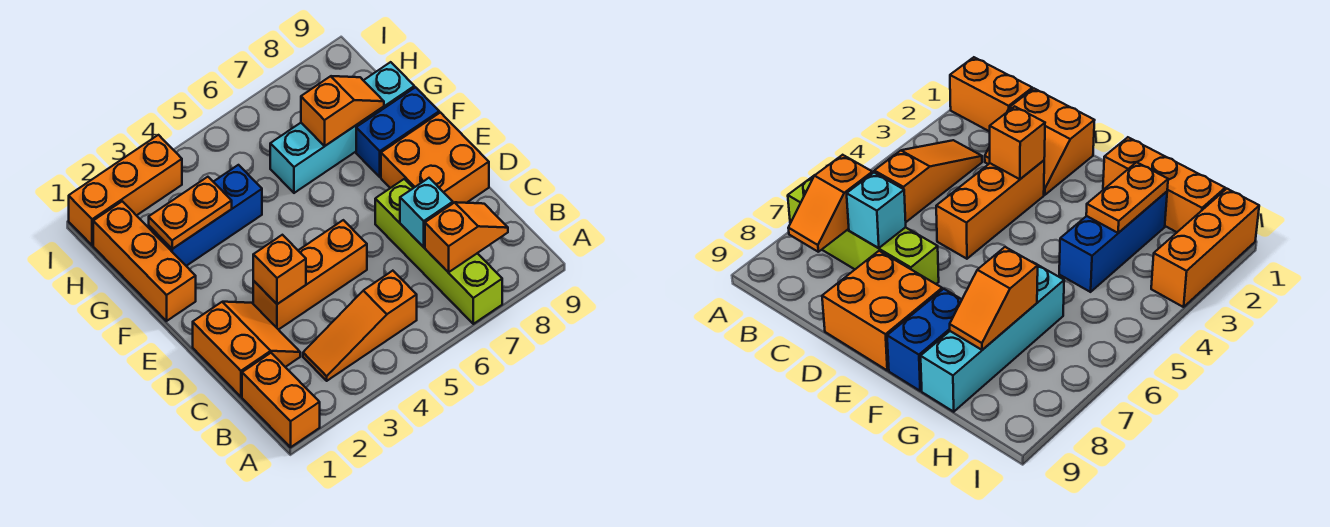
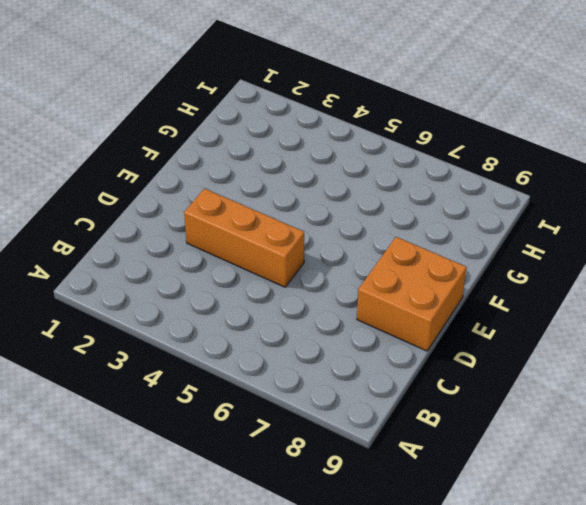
none -> orange 1x2 brick [242,353,320,447]
none -> lime 1x4 brick [375,179,502,324]
none -> orange 1x3 slope [303,271,417,381]

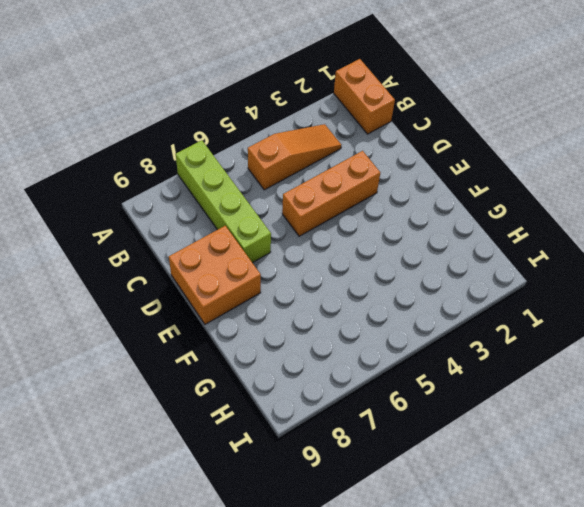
none -> orange 2x2 slope [193,302,300,397]
none -> orange 1x3 brick [93,201,196,321]
none -> blue 1x2 brick [356,87,439,177]

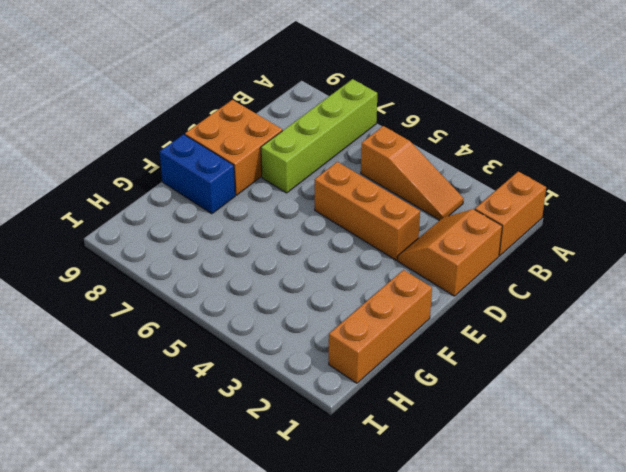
none -> blue 1x3 brick [149,165,262,266]
none -> cyan 1x4 brick [270,62,414,193]
none -> orange 1x3 brick [69,135,182,245]

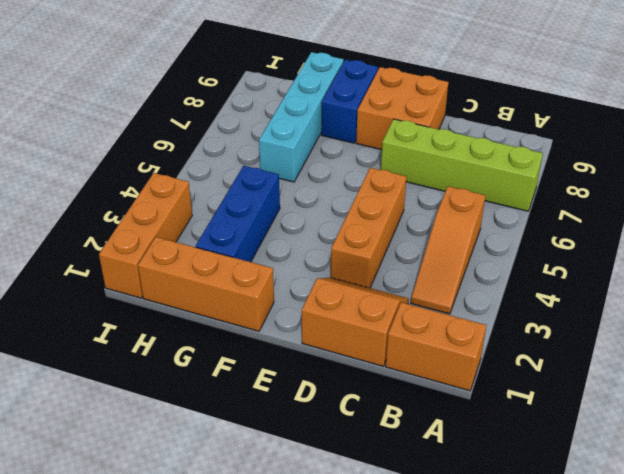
none -> orange 1x2 slope [425,202,508,273]
none -> cyan 1x1 brick [400,178,453,247]
none -> orange 1x1 brick [253,235,306,304]

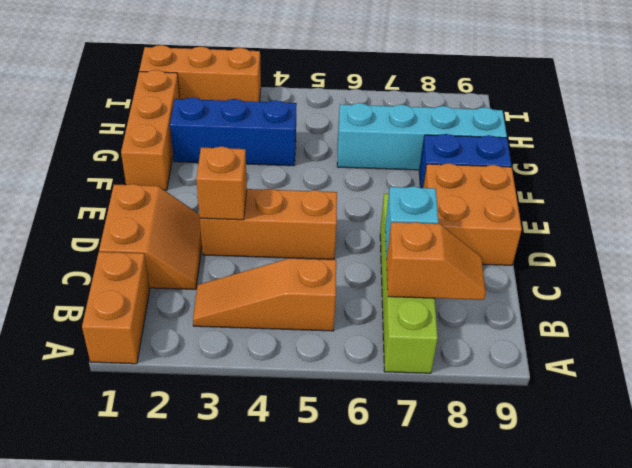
none -> orange 1x2 plate [149,177,232,249]
none -> orange 1x2 slope [301,76,384,146]

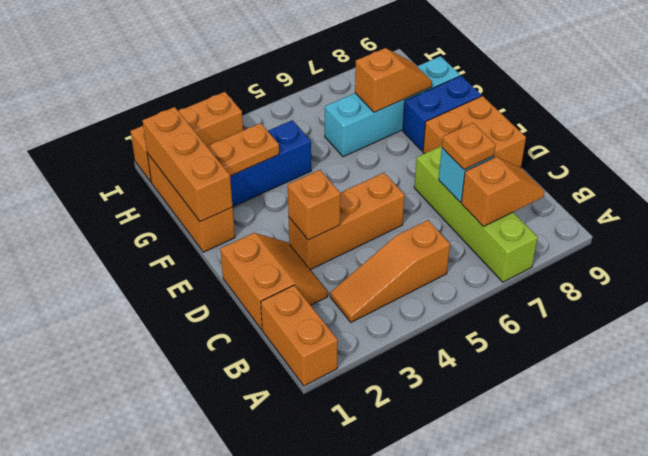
orange 1x1 plate [442,123,496,170] -> none
orange 1x3 brick [142,107,233,222] -> none

